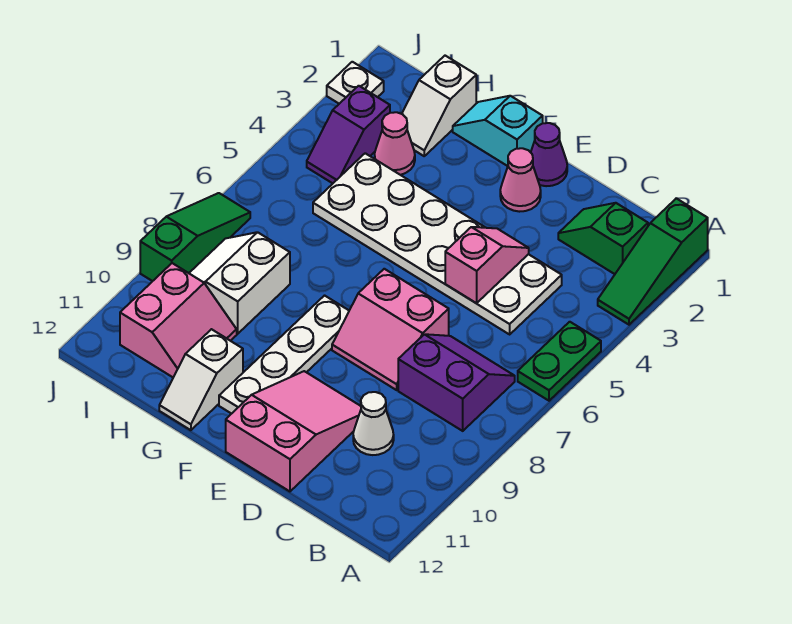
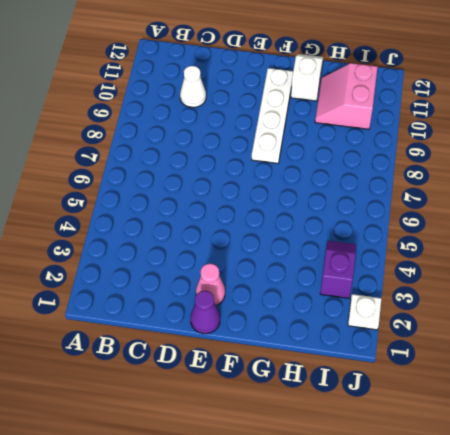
none -> green 1x3 slope [598,198,708,325]
none -> green 1x2 plate [518,322,601,401]
none -> green 1x2 slope [558,203,648,274]

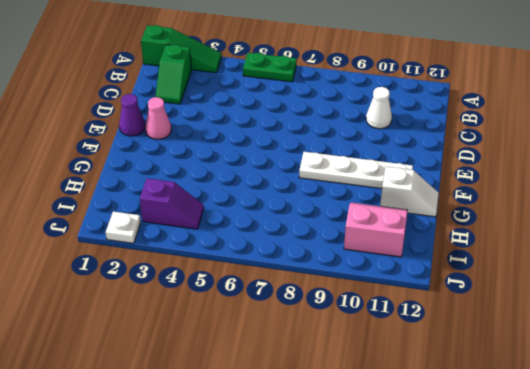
none -> purple 2x2 slope [398,334,515,431]
none -> white 2x6 plate [313,153,562,334]
none -> pink 2x2 slope [332,269,449,390]

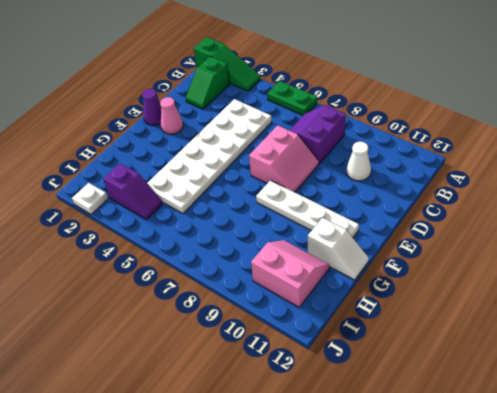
none -> pink 2x3 slope [226,371,361,491]
none -> cyan 1x2 slope [453,96,543,166]
none -> white 1x2 slope [402,56,476,156]

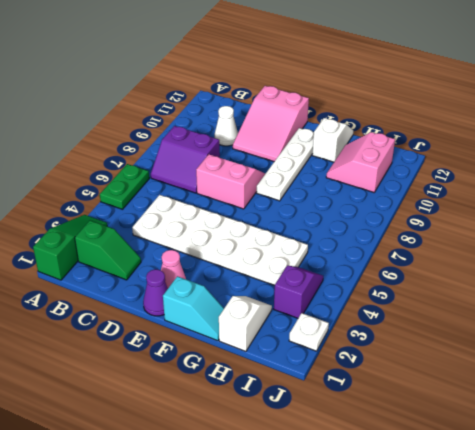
none -> pink 1x1 cone [375,112,415,175]
none -> white 2x2 slope [189,232,290,334]
none -> green 1x3 slope [140,193,250,281]

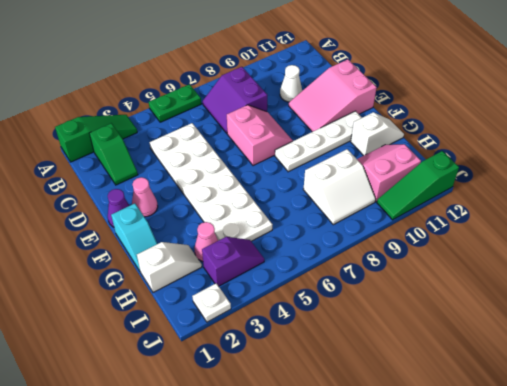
green 1x3 slope [377,151,459,220] -> green 1x3 slope moved to [140,193,250,281]
none -> pink 1x2 slope [445,227,529,303]

